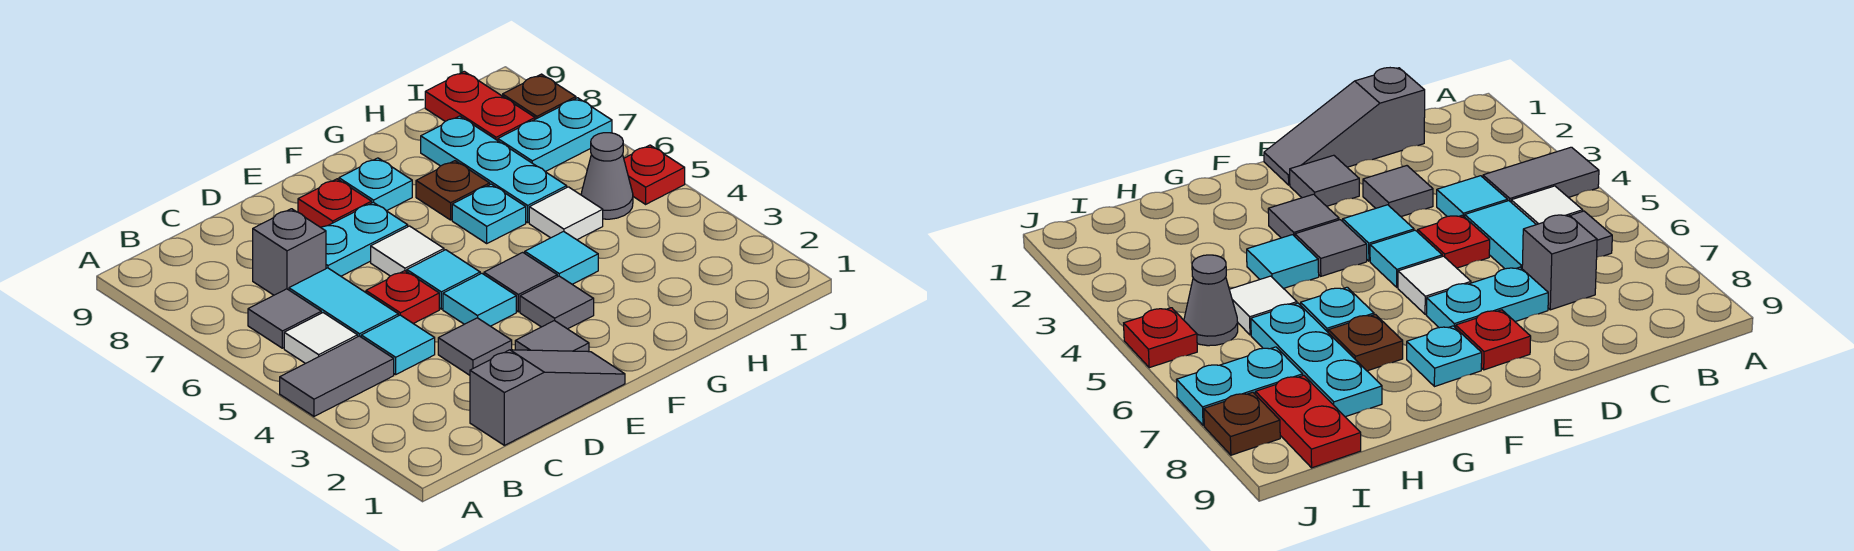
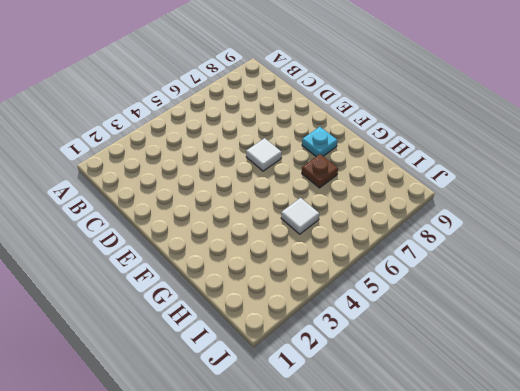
none -> grey 1x2 tile [280,336,394,416]
none -> white 1x1 tile [284,313,358,363]
none -> grey 1x1 tile [248,289,321,348]

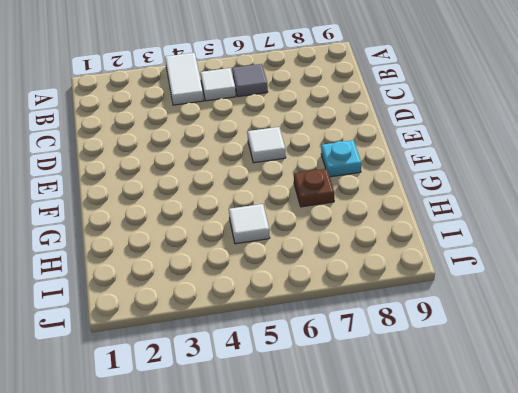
white 1x2 tile [165,53,204,105] -> grey 1x2 tile [280,336,394,416]
none -> grey 1x3 slope [470,350,625,445]
none -> cyan 1x1 tile [361,315,435,374]
none -> cyan 1x2 tile [289,268,398,337]

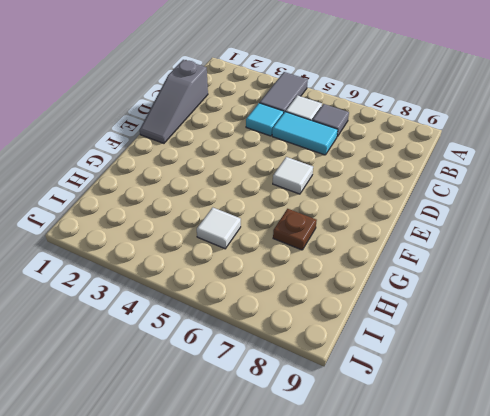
none -> grey 1x1 brick [253,209,326,295]
none -> grey 1x1 tile [438,318,512,375]
none -> red 1x1 plate [366,271,439,324]

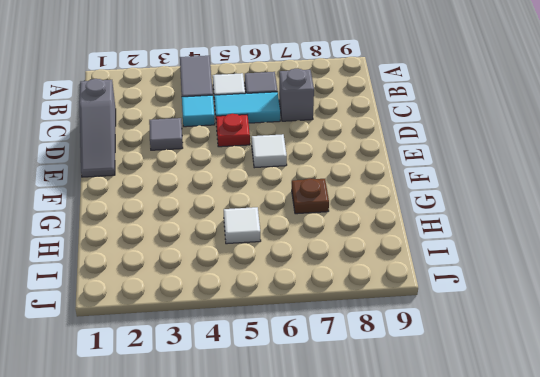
none -> cyan 1x2 plate [321,202,408,276]
none -> grey 1x1 tile [515,321,589,352]
none -> cyan 1x1 tile [443,273,516,326]

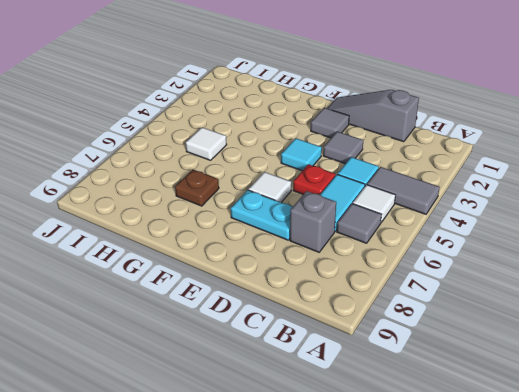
none -> cyan 1x1 tile [407,250,480,309]
none -> red 1x1 plate [298,179,372,227]
none -> grey 1x1 tile [520,276,594,329]

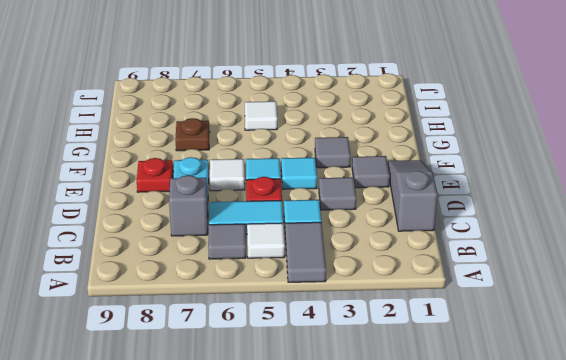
none -> grey 1x1 tile [484,252,557,312]
none -> cyan 1x1 plate [339,158,412,211]
none -> cyan 1x1 tile [525,231,598,284]

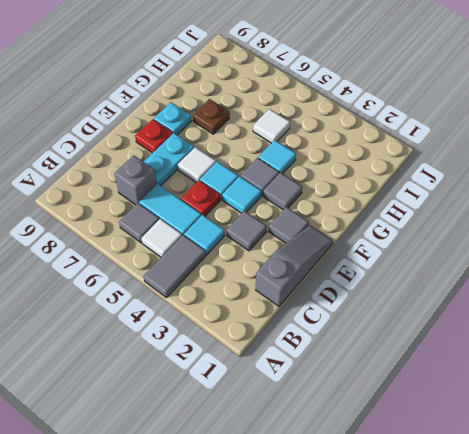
none -> cyan 1x1 plate [452,184,526,243]
none -> cyan 1x3 plate [421,116,567,223]
none -> grey 1x1 cone [581,133,633,219]

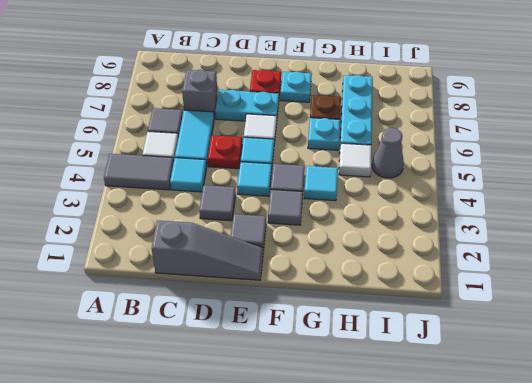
none -> cyan 1x2 plate [498,98,612,172]
none -> red 1x2 plate [425,71,535,141]
none -> red 1x1 plate [624,145,685,204]

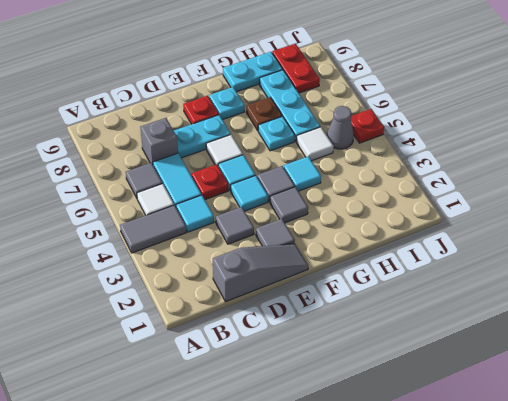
cyan 1x2 plate [223,52,283,92] -> cyan 1x2 plate moved to [498,98,612,172]
none -> brown 1x1 plate [503,74,576,119]

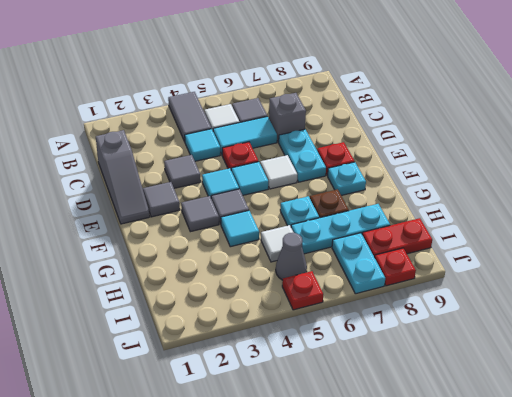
red 1x1 plate [375,248,416,286] -> brown 1x1 plate [503,74,576,119]

